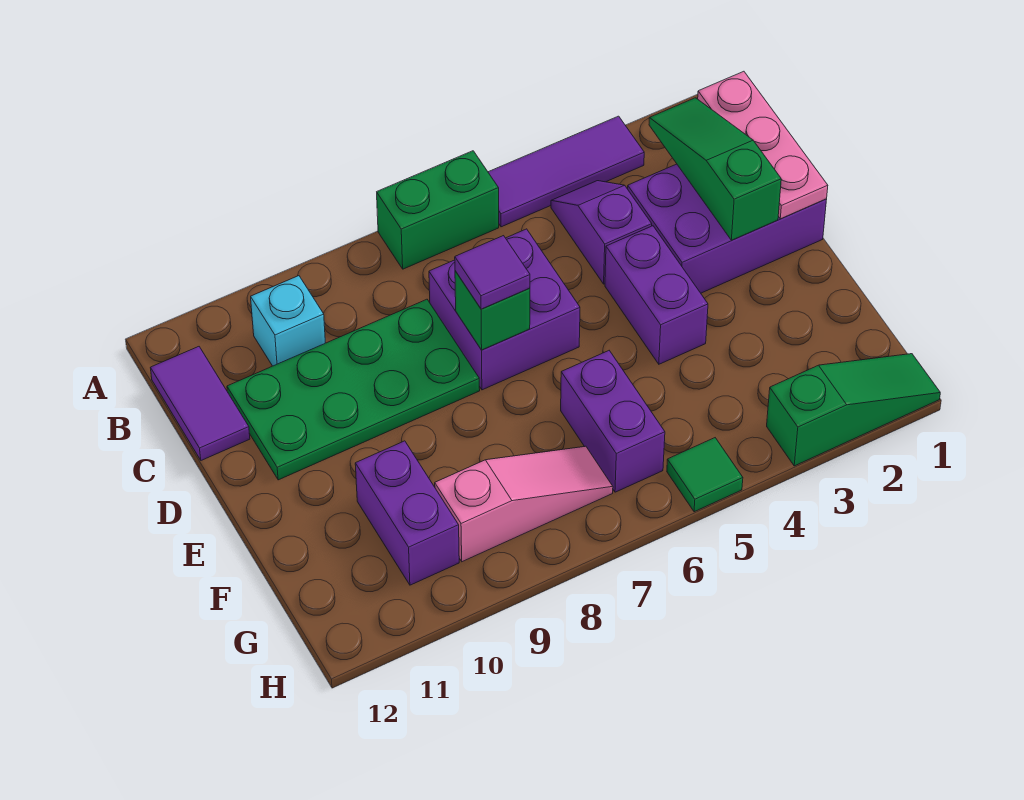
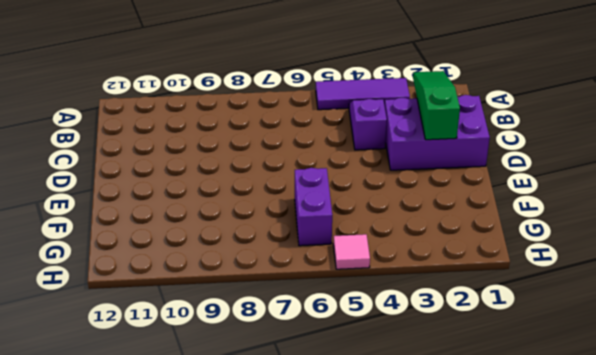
pink 1x1 tile [333,234,370,269] -> green 1x1 tile [667,438,743,512]
none -> green 1x2 brick [377,151,499,269]
none -> cyan 1x1 brick [251,276,325,366]
none -> purple 1x2 tile [151,347,250,460]

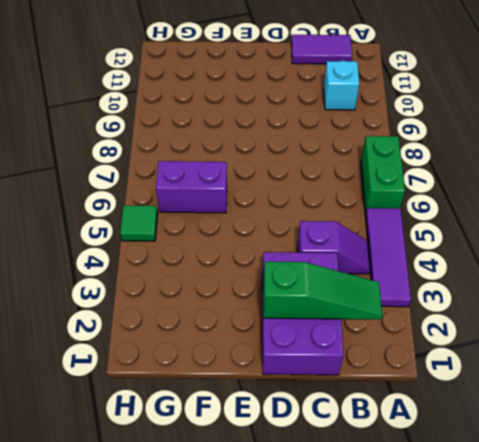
none -> purple 2x2 brick [429,229,580,390]
none -> green 2x4 plate [227,299,480,480]
none -> purple 1x2 brick [605,226,708,364]

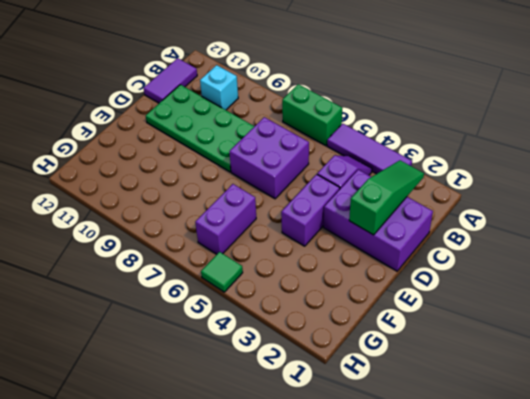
none -> purple 1x2 brick [355,441,459,585]
none -> pink 1x3 slope [435,446,613,562]
none -> green 1x3 slope [767,354,940,466]

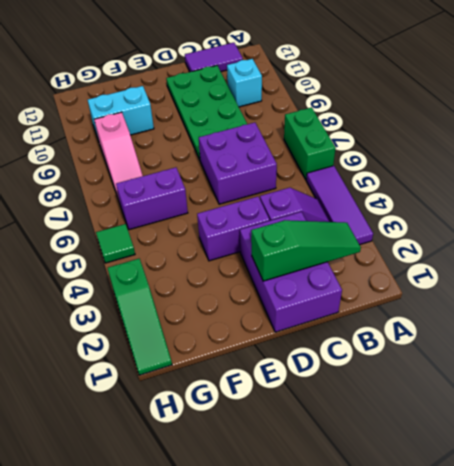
cyan 1x2 brick [88,86,154,140] -> purple 1x2 brick [355,441,459,585]
none -> pink 1x3 plate [698,71,828,219]
none -> green 1x1 brick [455,271,530,350]
none -> purple 1x1 tile [455,236,530,309]

